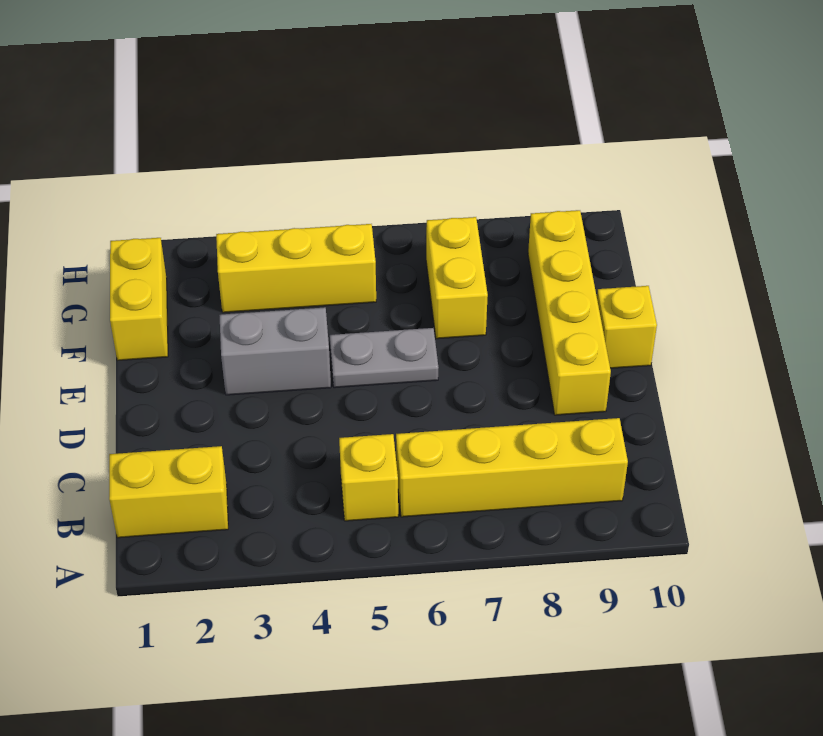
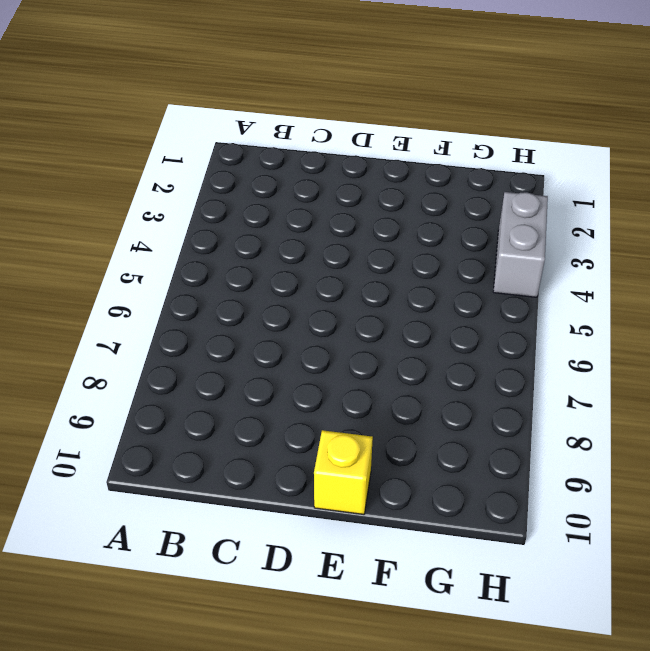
grey 1x2 brick [493,192,548,297] -> grey 1x2 brick moved to [219,307,331,395]
none -> yellow 1x2 brick [109,446,228,538]
none -> yellow 1x1 brick [339,434,398,521]

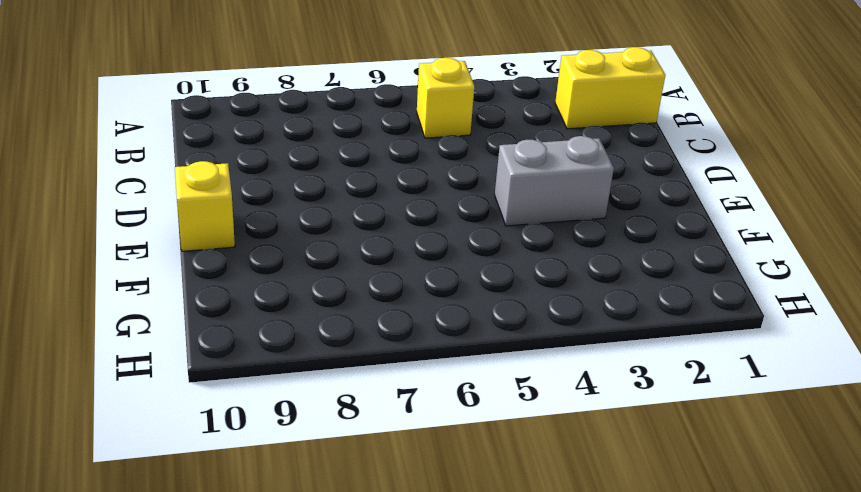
none -> yellow 1x4 brick [396,418,628,517]
none -> yellow 1x4 brick [528,210,611,415]

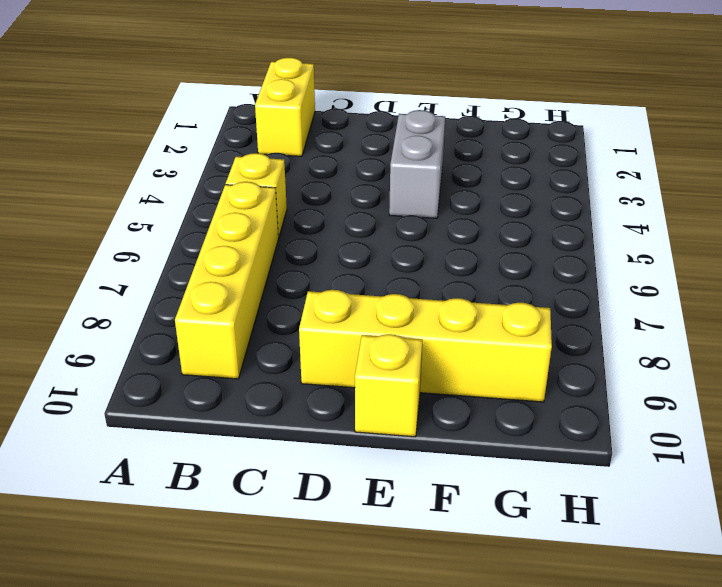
none -> grey 1x2 plate [330,328,439,388]
none -> yellow 1x2 brick [110,238,168,360]

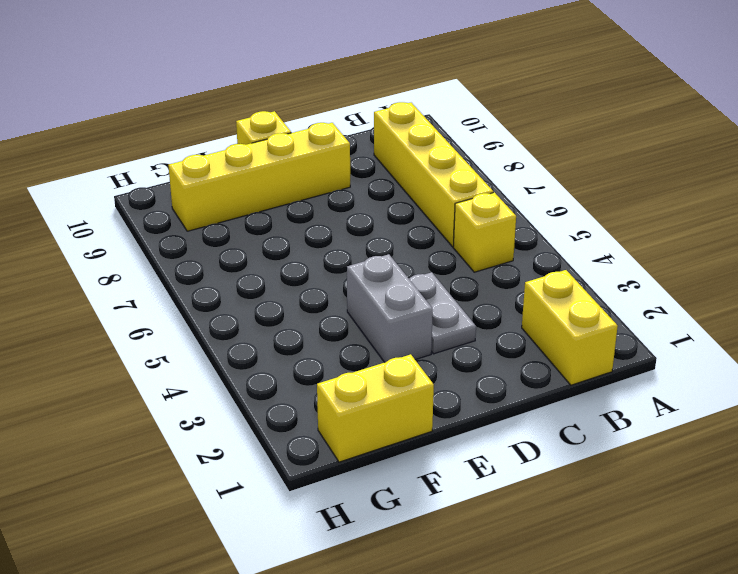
grey 1x2 plate [409,272,476,354] -> grey 1x2 plate moved to [330,328,439,388]
none -> yellow 1x2 brick [426,217,488,339]
none -> yellow 1x3 brick [216,224,376,313]

